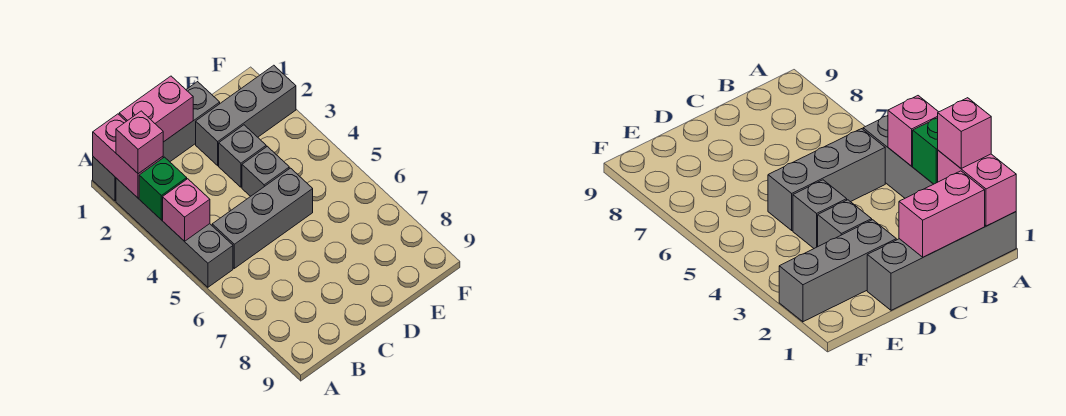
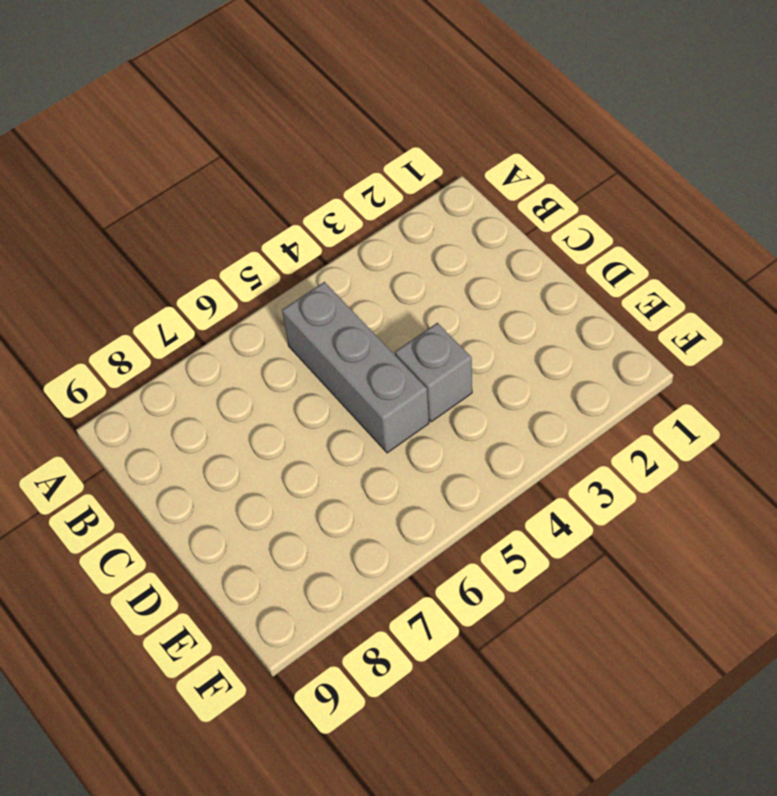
none -> grey 1x4 brick [93,82,220,201]
none -> grey 1x4 brick [116,178,233,287]

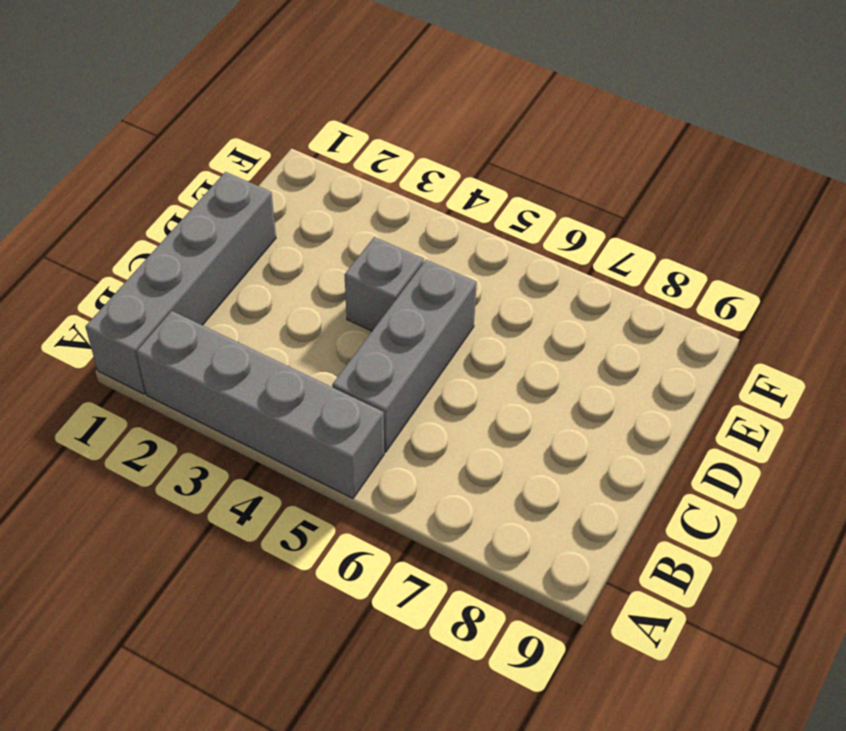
none -> grey 1x3 brick [196,65,296,166]
none -> grey 1x1 brick [219,125,266,187]

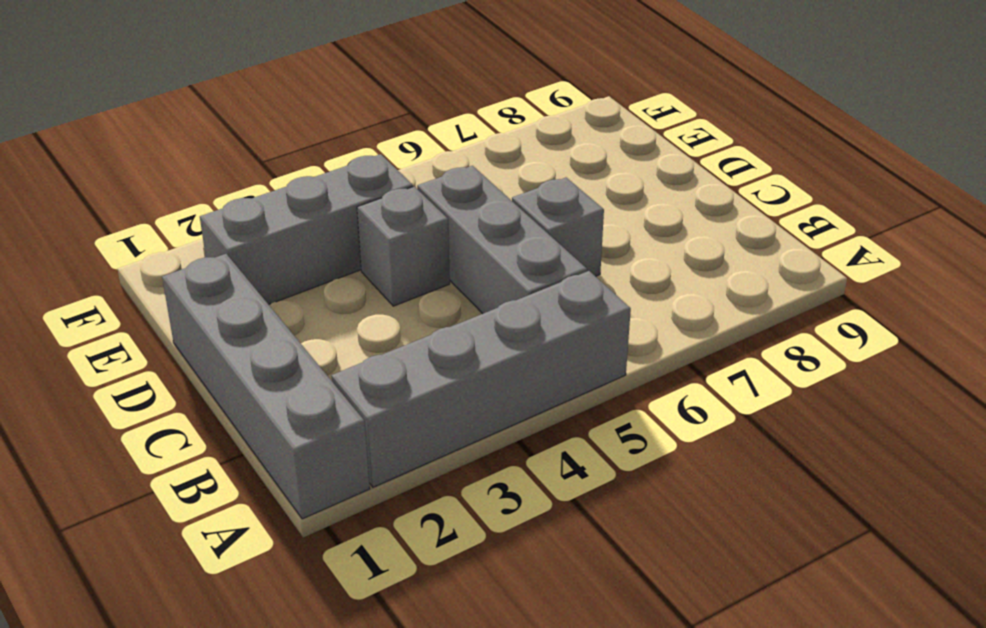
grey 1x1 brick [512,178,604,276] -> grey 1x1 brick moved to [219,125,266,187]
grey 1x3 brick [200,154,413,305] -> grey 1x3 brick turned to [196,65,296,166]
none -> pink 1x2 brick [93,114,163,198]
none -> green 1x1 brick [139,157,187,220]

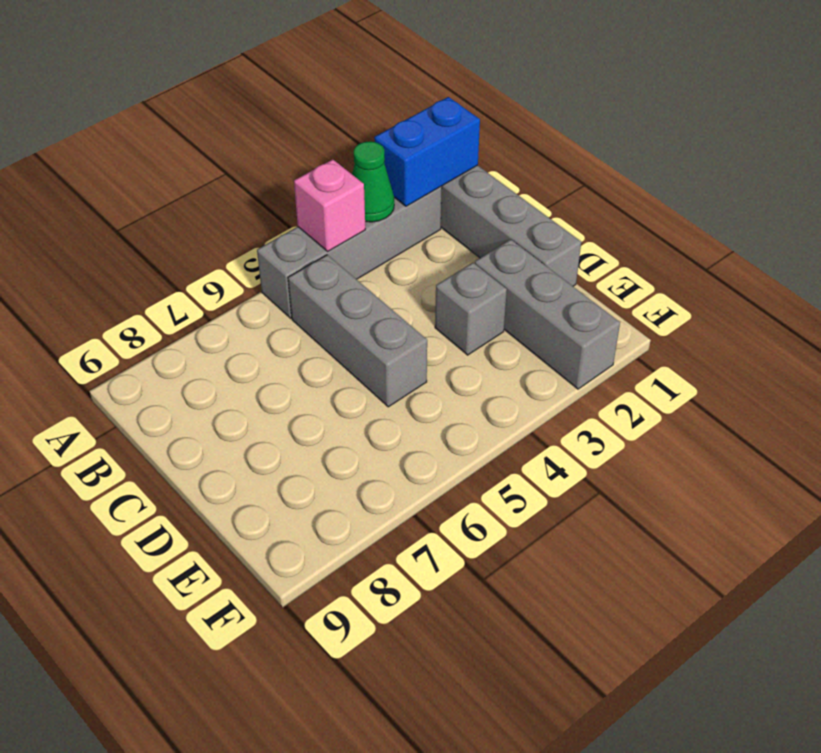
blue 1x2 brick [374,97,480,206] -> pink 1x2 brick [93,114,163,198]
green 1x1 cone [352,141,394,222] -> green 1x1 brick [139,157,187,220]
none -> grey 1x1 brick [242,146,289,196]
none -> pink 1x2 brick [119,76,193,142]

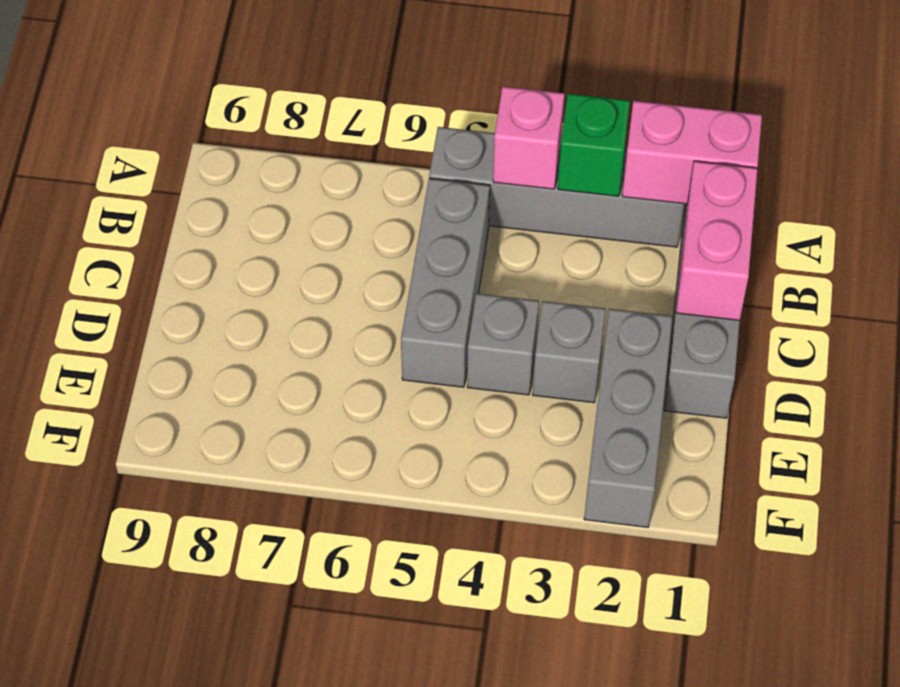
none -> pink 1x1 brick [116,111,163,174]

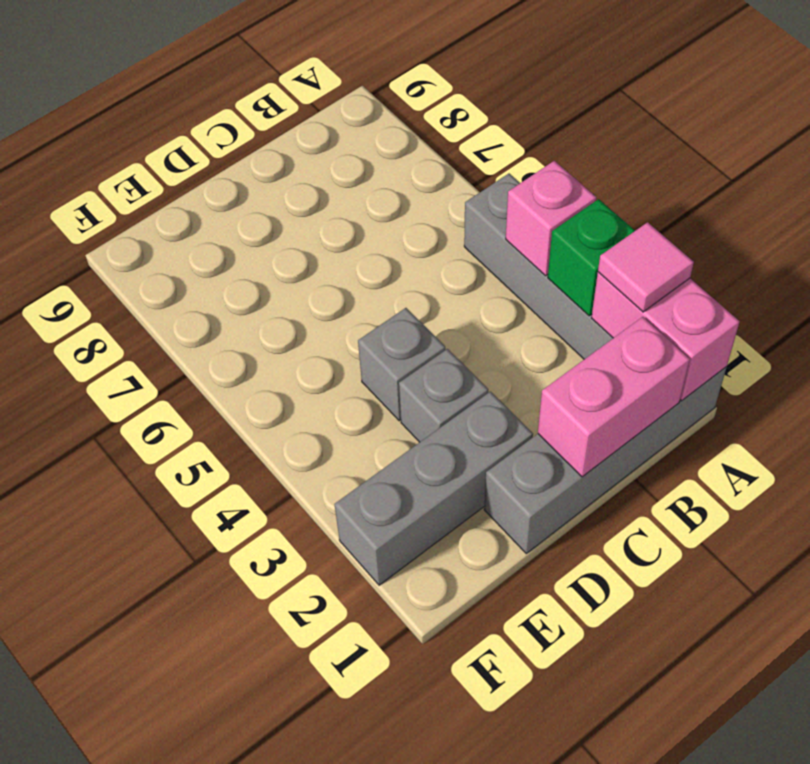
pink 1x1 tile [598,222,694,312] -> pink 1x1 brick [116,111,163,174]
none -> grey 1x3 brick [212,168,313,268]

